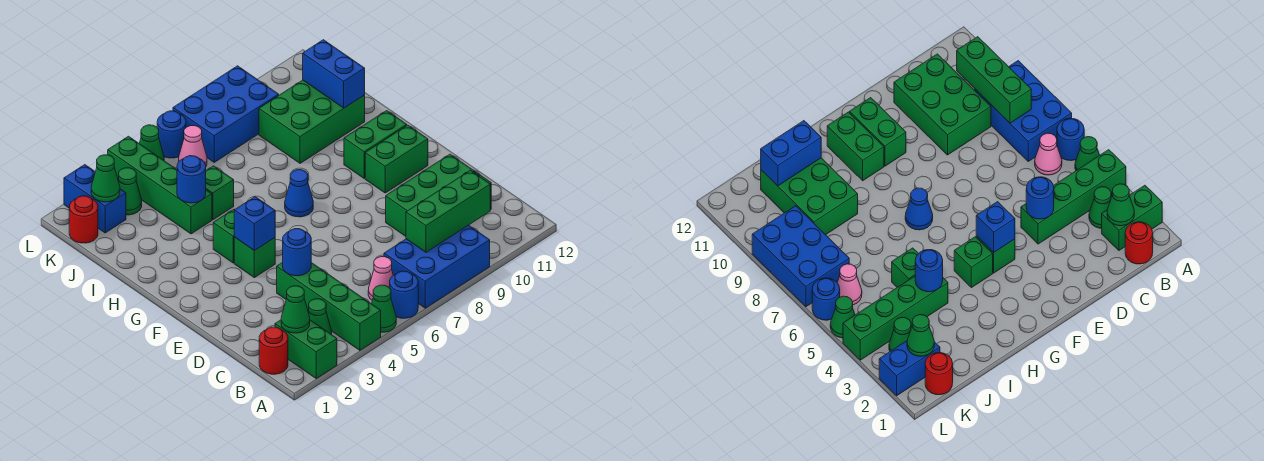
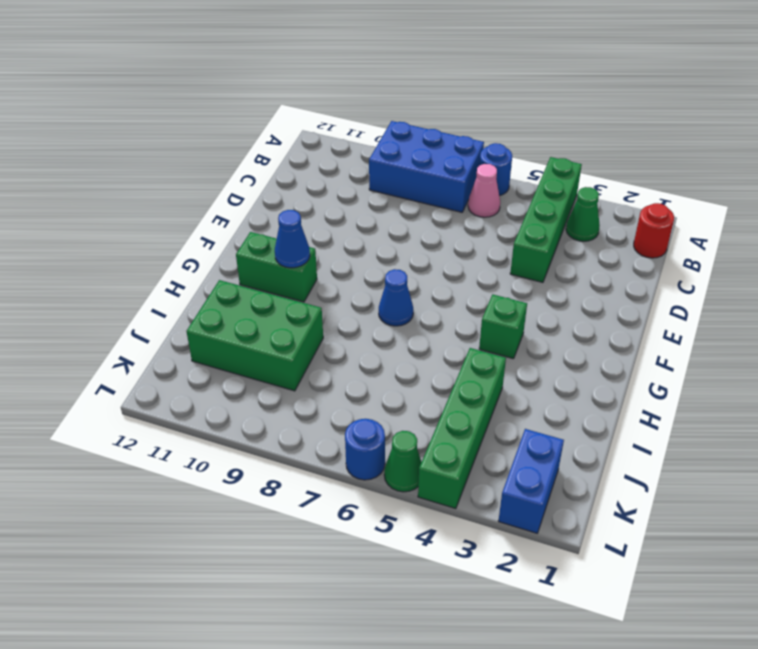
blue 1x1 cone [275,210,310,268] -> none
none -> green 1x2 brick [275,320,337,378]
none -> green 1x1 cone [372,285,396,332]
none -> green 2x3 brick [386,154,491,236]
none -> green 1x1 brick [234,237,275,278]

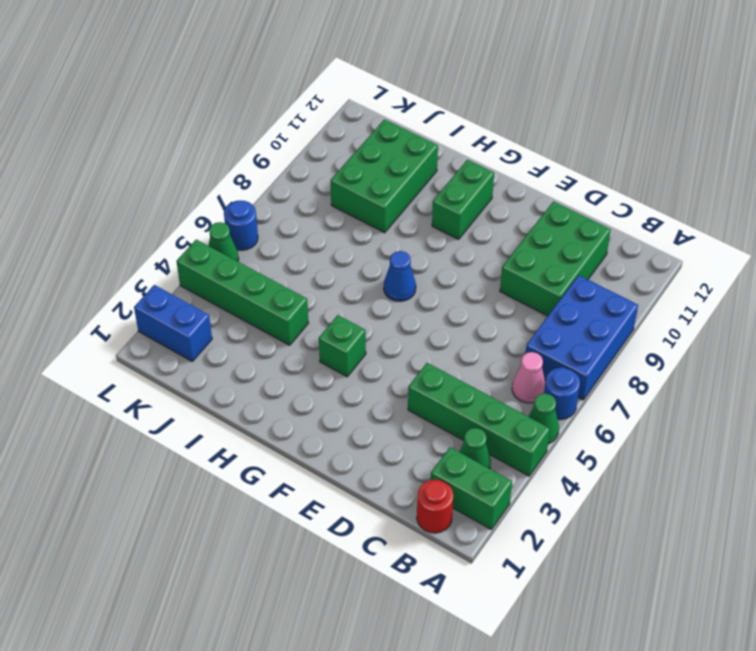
none -> green 1x1 brick [234,237,275,278]
none -> green 1x2 brick [365,125,428,193]
none -> green 1x1 brick [206,166,234,220]
none -> red 1x1 round brick [69,196,98,243]

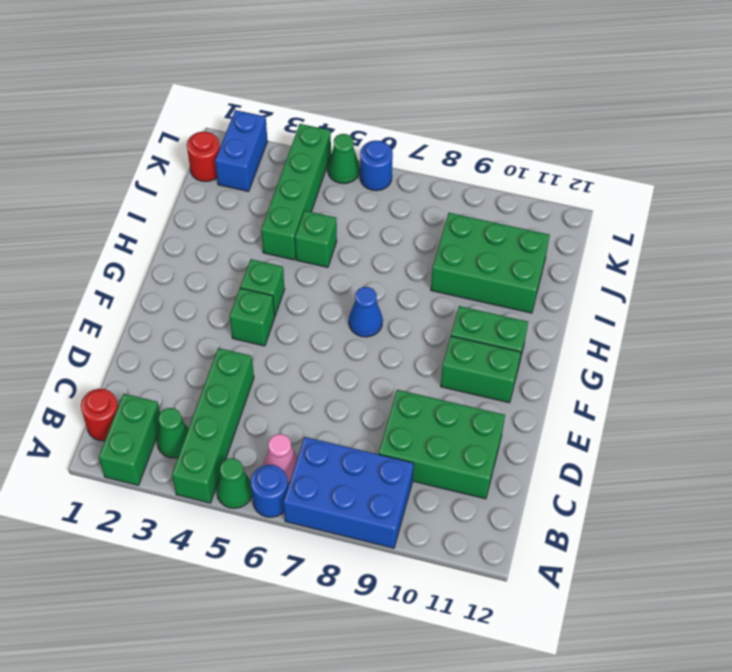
none -> green 1x1 cone [118,168,142,215]
none -> pink 1x1 cone [179,126,207,166]
none -> blue 2x3 brick [173,66,279,162]
none -> green 1x1 cone [281,286,310,333]

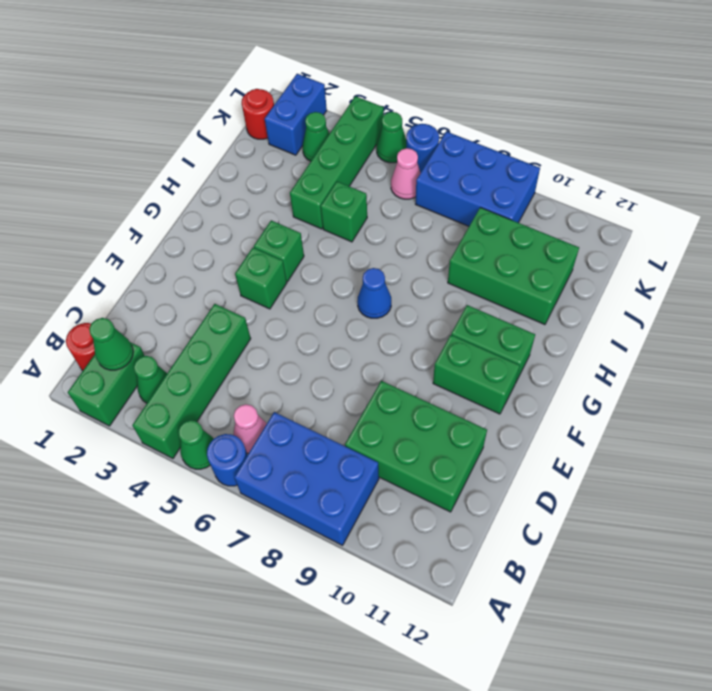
none -> green 1x3 brick [406,170,490,252]
none -> blue 1x1 round brick [283,229,311,276]
none -> blue 1x1 brick [234,197,275,251]
none -> blue 1x1 round brick [177,156,206,203]

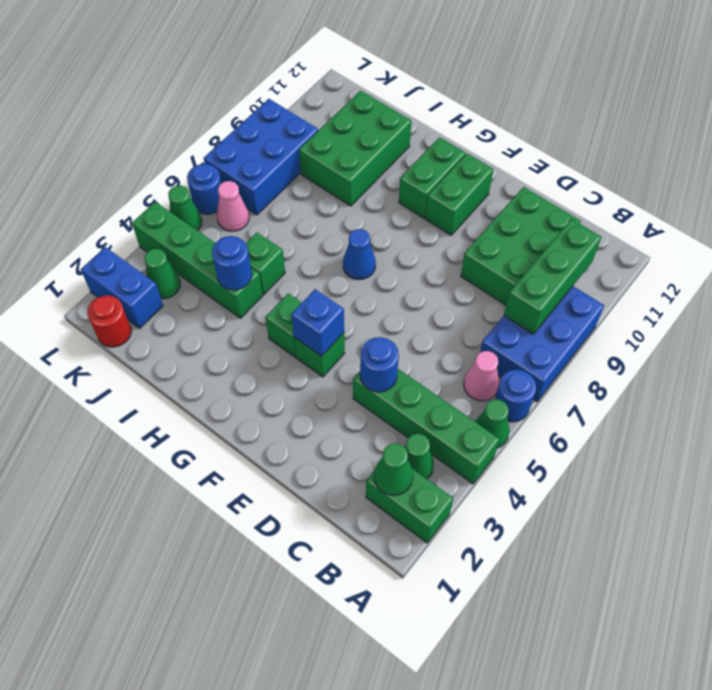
none -> red 1x1 round brick [259,327,288,374]
none -> blue 1x2 brick [303,40,365,108]
none -> green 1x1 cone [91,155,120,202]

